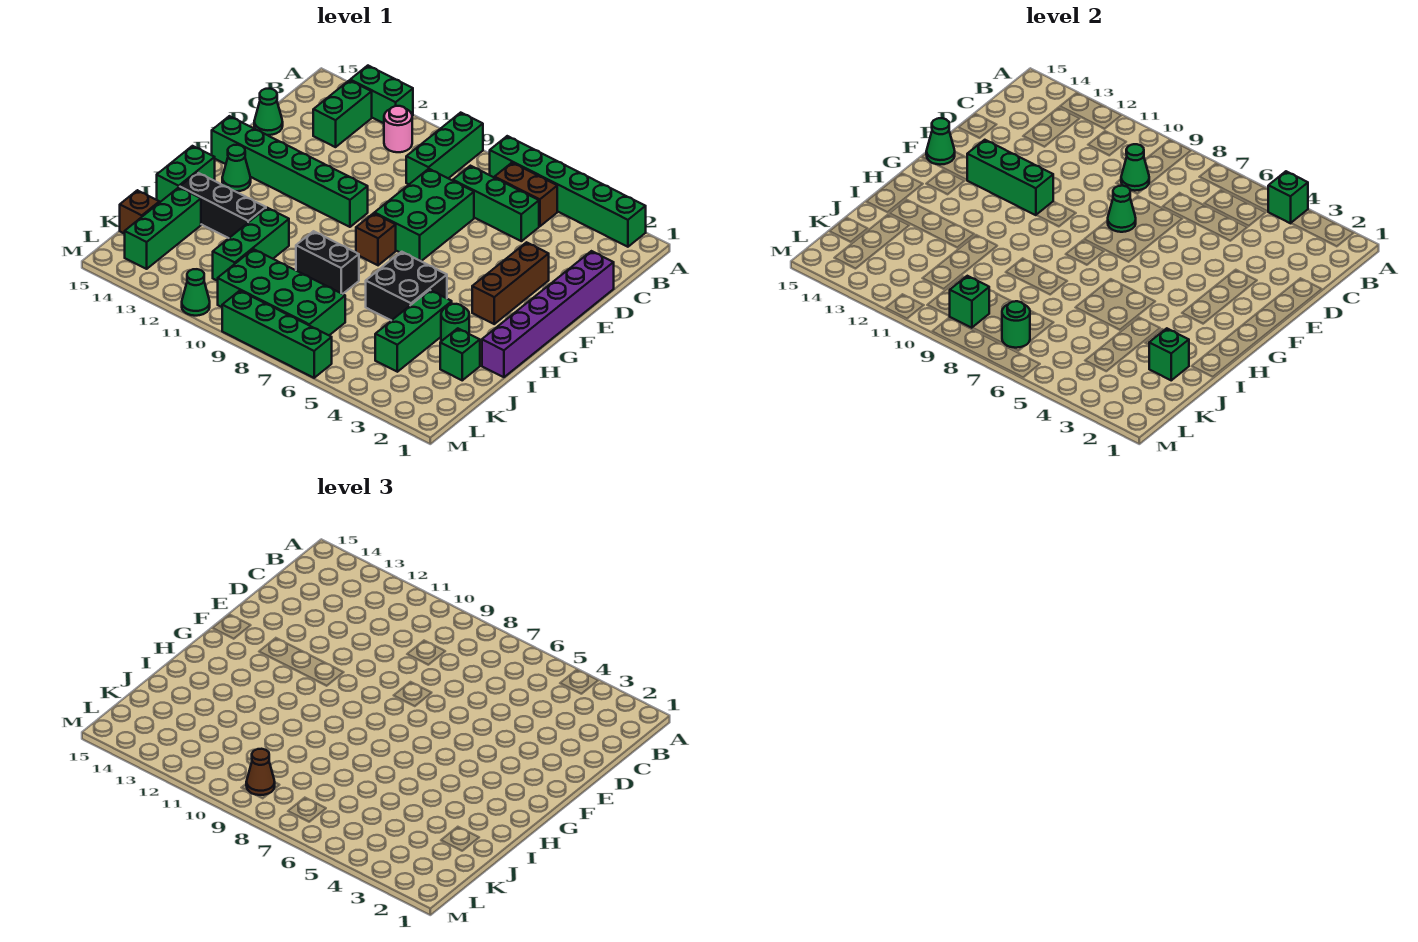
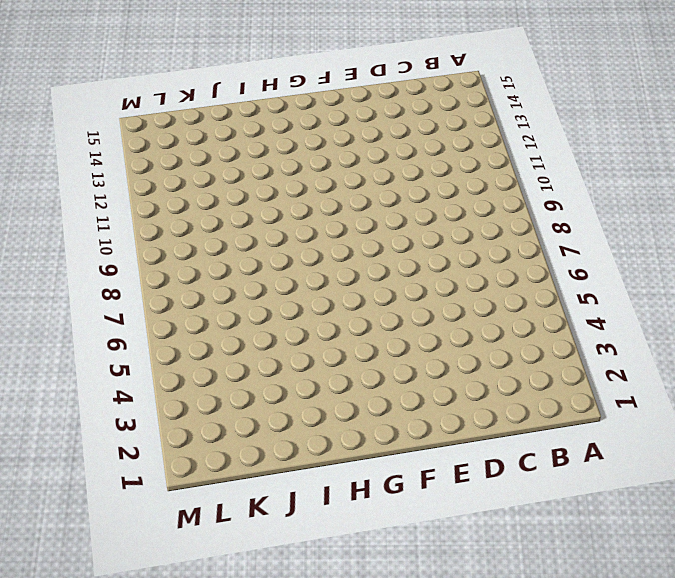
none -> green 1x6 brick [490,136,646,247]
none -> green 1x3 brick [406,113,483,184]
none -> green 1x2 brick [350,66,413,123]
none -> brown 1x2 brick [495,163,557,226]

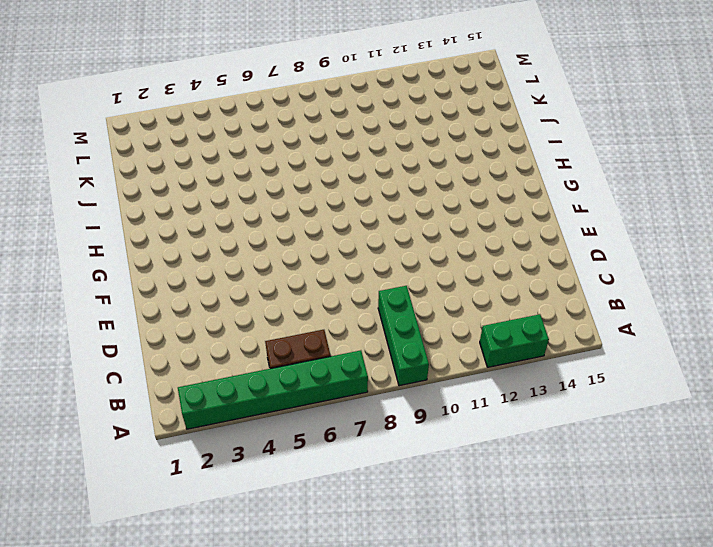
none -> pink 1x1 round brick [384,106,412,152]
none -> green 1x2 brick [313,80,372,147]
none -> green 1x3 brick [453,166,539,241]
none -> purple 1x6 brick [482,251,614,377]

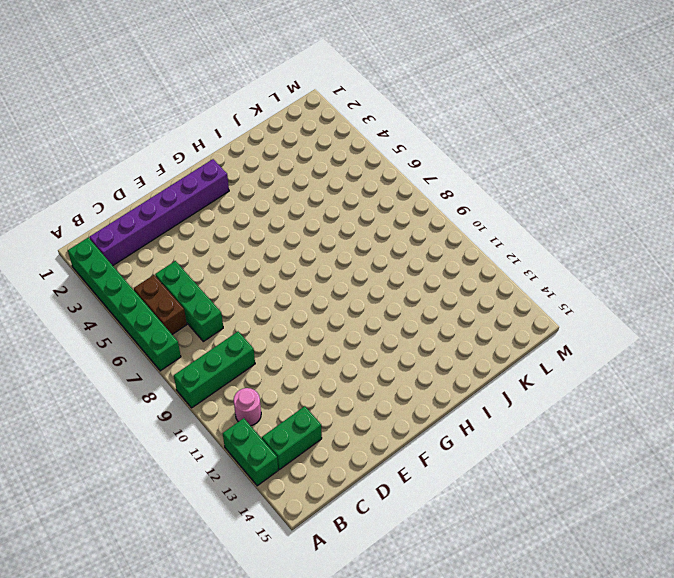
purple 1x6 brick [89,159,229,266] -> purple 1x6 brick moved to [482,251,614,377]
none -> green 2x3 brick [374,169,474,261]
none -> green 1x1 cone [254,89,283,135]
none -> brown 1x3 brick [472,242,549,324]
none -> green 1x6 brick [212,116,368,227]

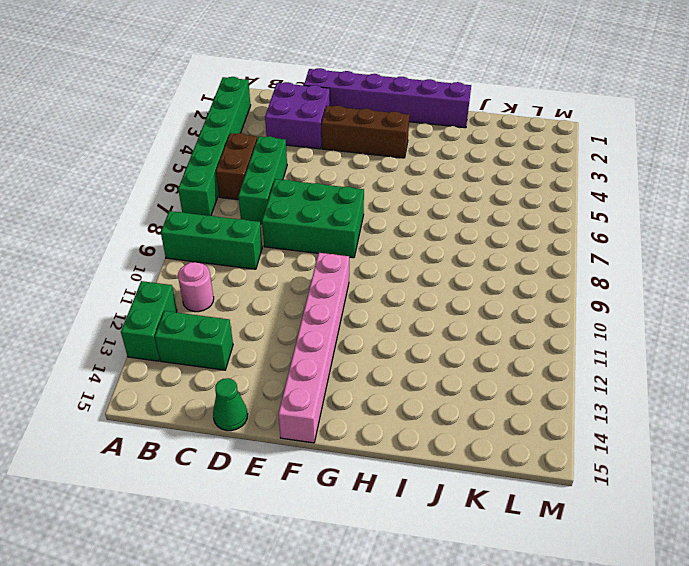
purple 2x2 brick [265,82,330,149] -> none
pink 1x6 brick [278,253,349,443] -> green 1x6 brick [212,116,368,227]
none -> brown 1x1 brick [356,213,396,265]
none -> green 1x1 cone [222,145,251,191]
none -> black 2x2 brick [366,252,447,321]
none -> green 1x2 brick [157,146,215,203]

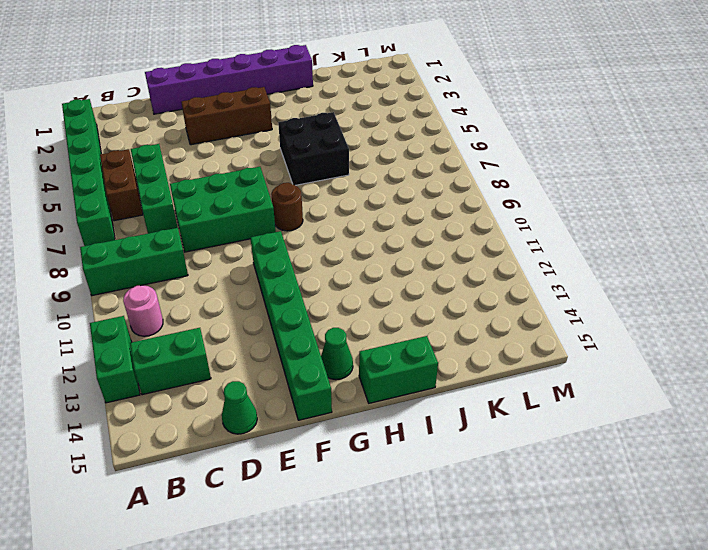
brown 1x1 round brick [271,183,303,231] -> brown 1x1 brick [356,213,396,265]
none -> green 1x1 round brick [441,304,469,341]
none -> green 1x3 brick [375,290,452,372]
none -> black 1x2 brick [296,231,359,294]
none -> green 1x3 brick [213,208,289,281]

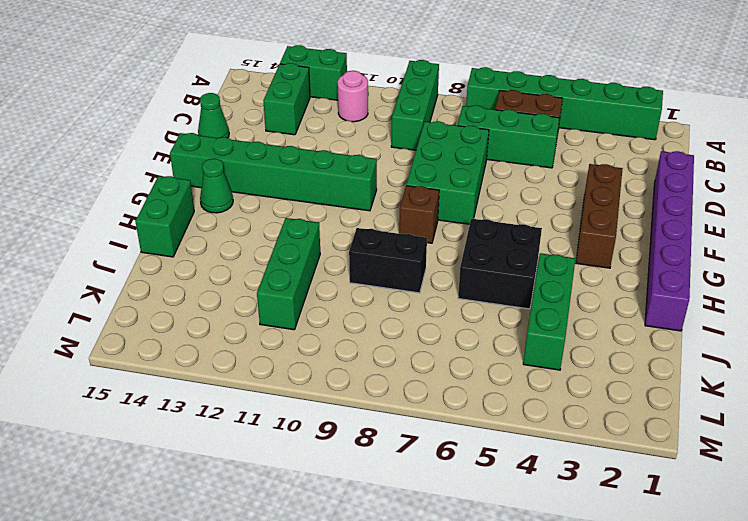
none -> green 1x1 round brick [441,304,469,341]
none -> black 1x3 brick [180,172,266,238]
none -> green 1x1 brick [440,328,480,380]
none -> green 1x3 brick [125,187,201,269]

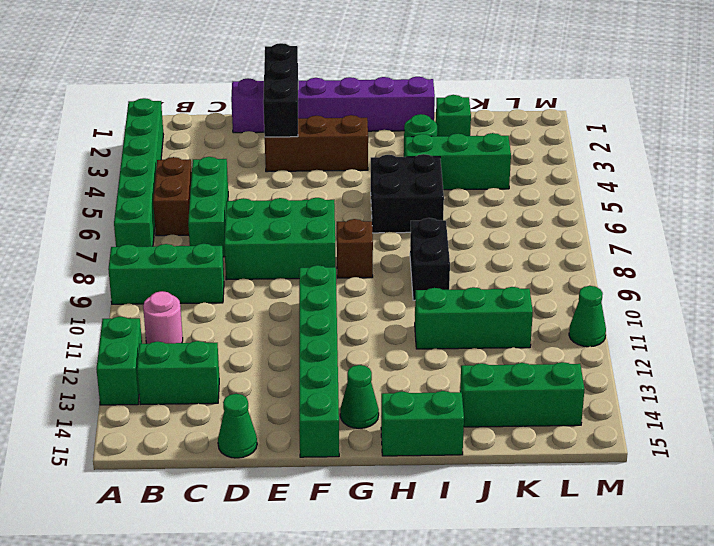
black 1x3 brick [263,43,298,137] -> black 1x3 brick moved to [180,172,266,238]
none -> green 2x4 brick [218,249,345,335]
none -> brown 1x1 brick [120,190,159,234]
none -> green 1x4 brick [222,291,332,378]
none -> green 1x1 brick [1268,171,1308,223]

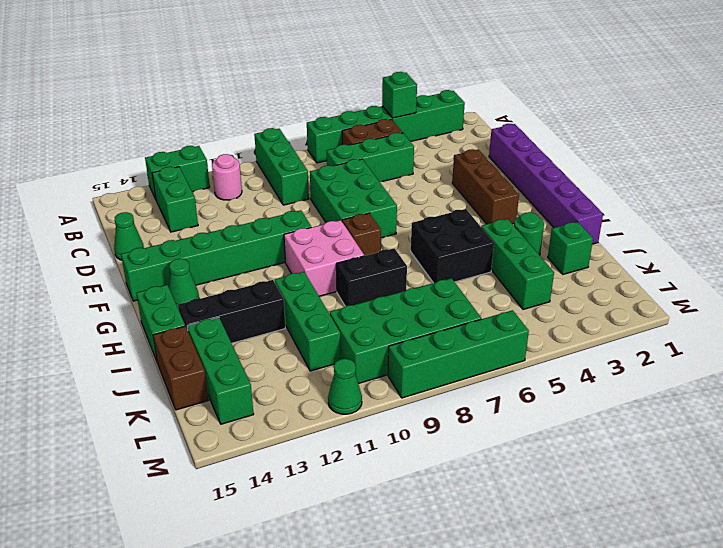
pink 2x2 brick [284,220,364,296] -> none
brown 1x2 brick [153,326,208,410] -> brown 1x1 brick [120,190,159,234]
none -> green 1x1 cone [1121,144,1149,191]
none -> green 1x1 cone [1108,186,1136,232]
none -> green 1x3 brick [967,140,1053,215]
none -> green 1x1 cone [926,118,955,164]

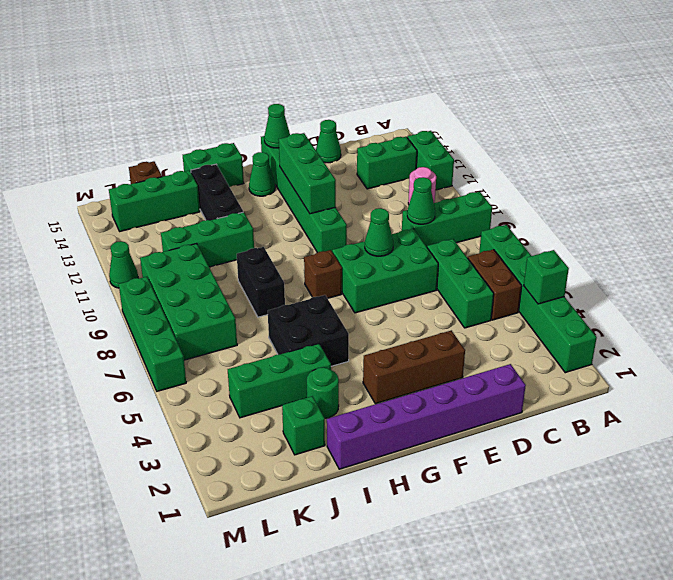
none -> green 1x1 brick [1149,328,1189,380]
none -> green 1x1 round brick [1002,301,1030,348]
none -> green 1x1 brick [950,276,989,328]
none -> brown 1x1 cone [246,749,275,795]

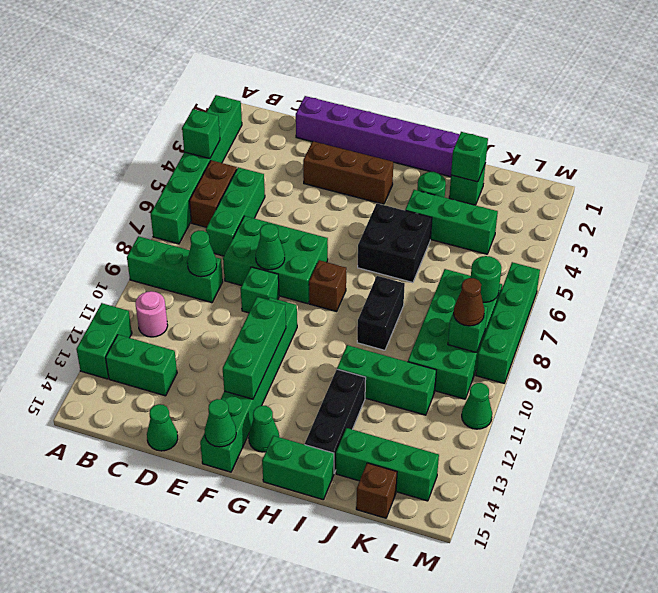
green 1x1 brick [241,267,279,313] -> none

